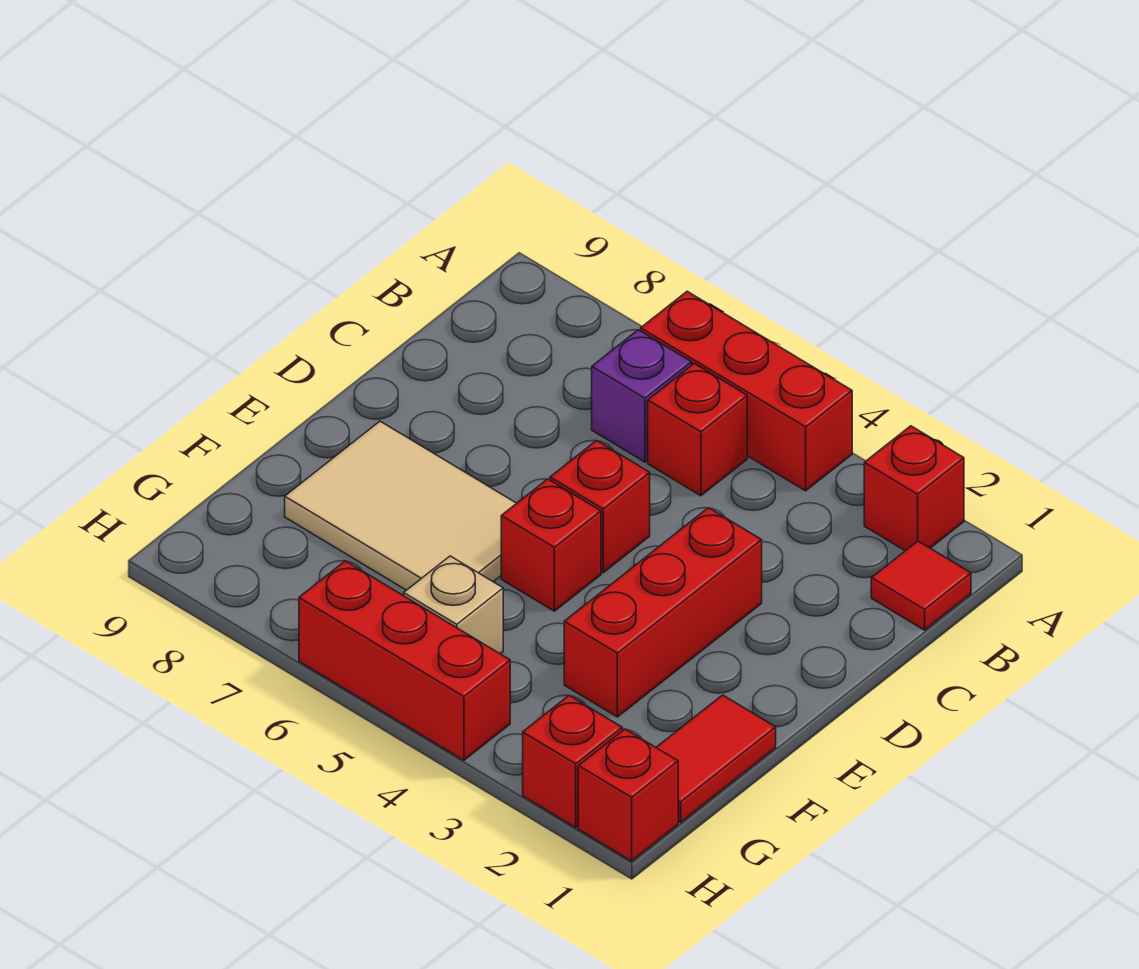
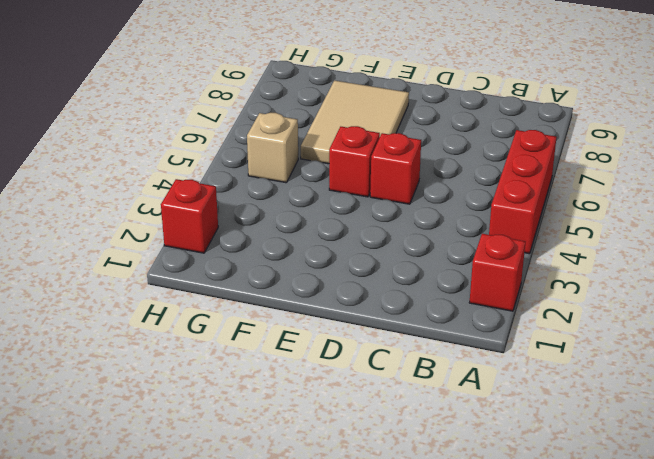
none -> red 1x1 tile [871,541,971,630]
none -> red 1x1 brick [648,364,747,496]
none -> purple 1x1 brick [592,330,692,462]

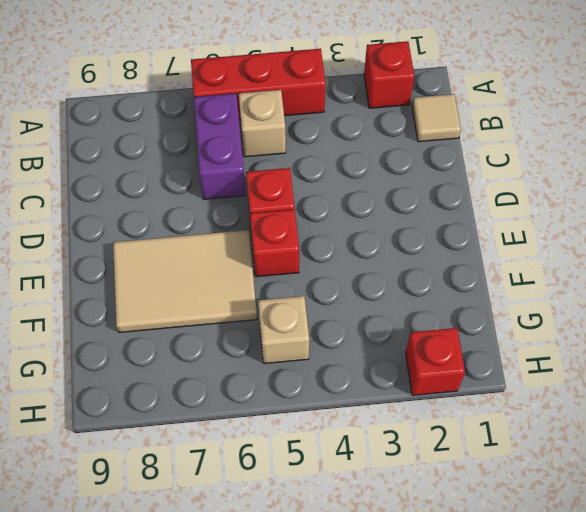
tan 1x1 tile [412,94,461,142] -> red 1x1 tile [871,541,971,630]
tan 1x1 brick [239,90,286,157] -> red 1x1 brick [648,364,747,496]
purple 1x2 brick [194,93,246,199] -> purple 1x1 brick [592,330,692,462]
none -> red 1x3 brick [564,508,762,717]
none -> red 1x2 tile [656,695,776,823]
none -> red 1x1 brick [578,729,678,861]

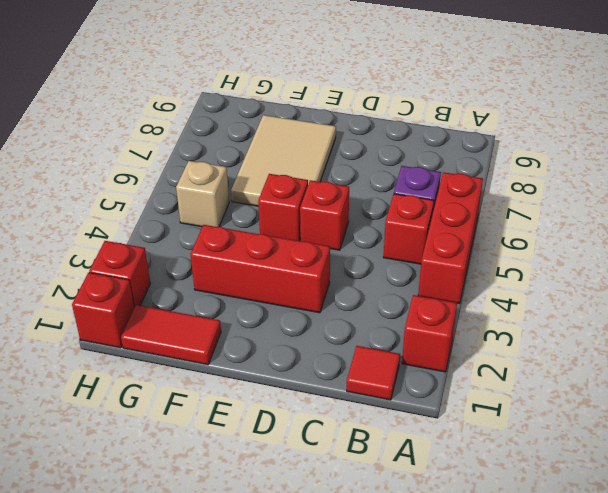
none -> red 1x3 brick [299,561,510,760]

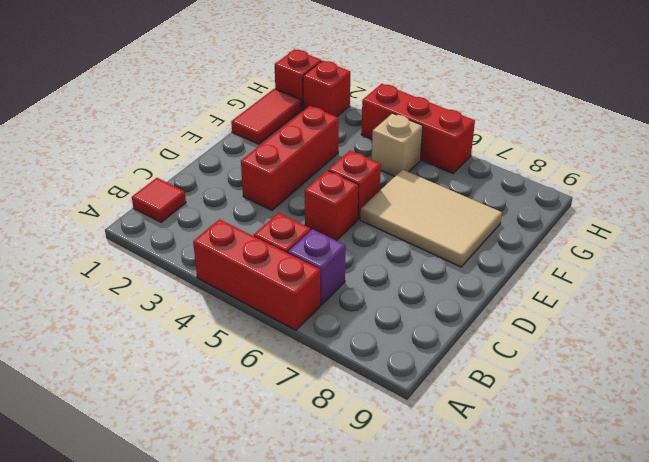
none -> red 1x1 brick [864,426,964,551]

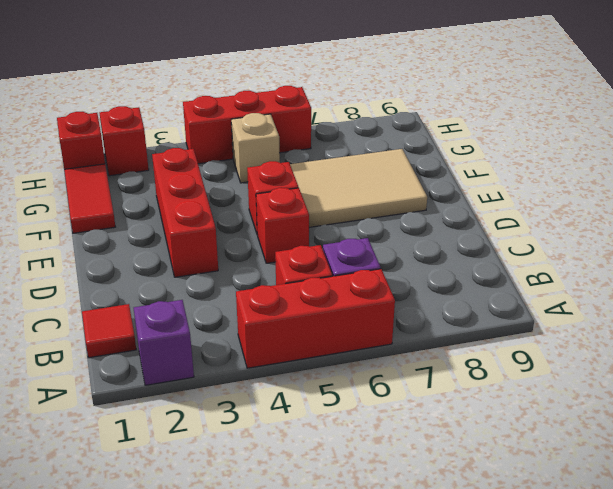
purple 1x1 brick [134,300,194,385] -> red 1x1 brick [864,426,964,551]

